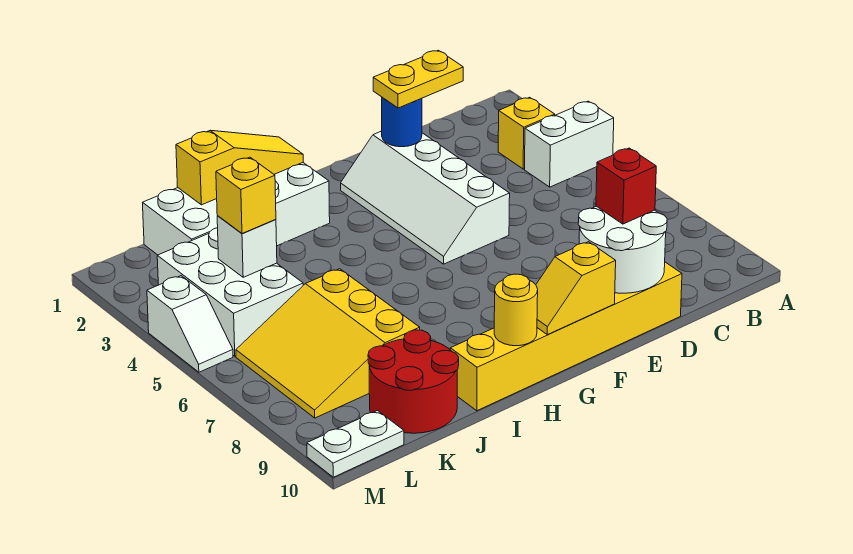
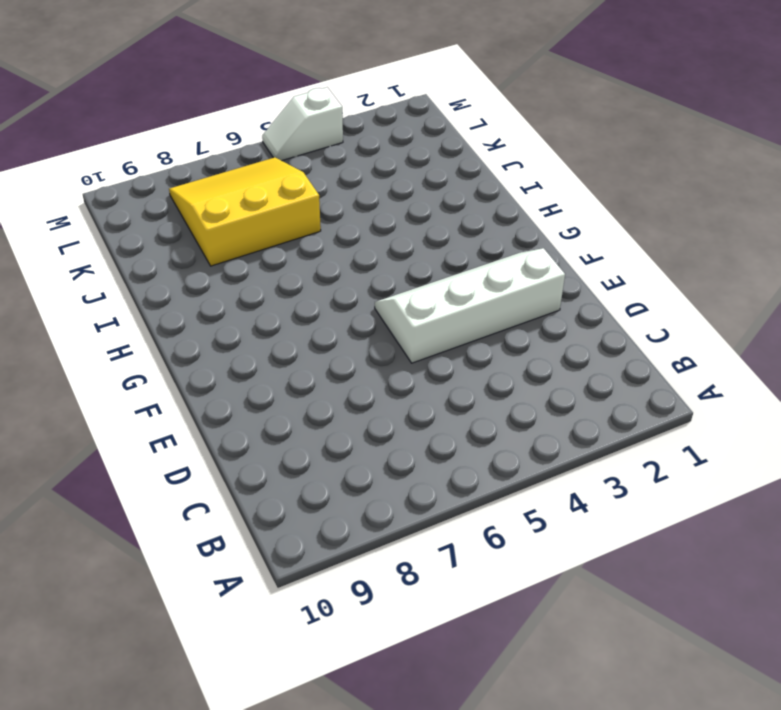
none -> white 1x2 brick [525,101,614,187]
none -> yellow 1x1 brick [498,97,555,169]
none -> yellow 1x6 brick [450,262,682,411]

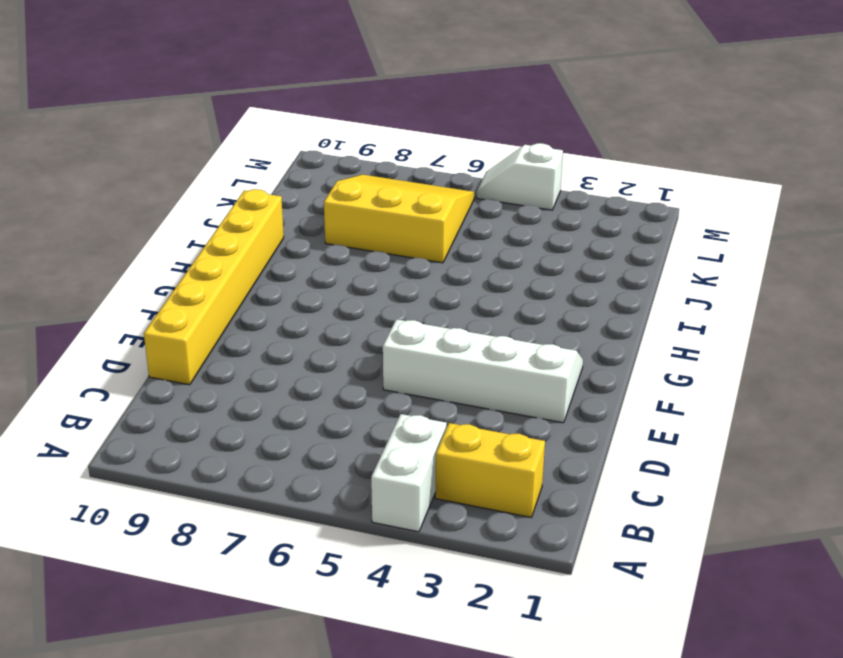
yellow 1x2 brick [435,423,545,517] -> yellow 1x1 brick [498,97,555,169]
none -> white 2x4 brick [143,163,330,255]
none -> red 2x2 round brick [368,330,459,433]
none -> white 2x3 brick [157,228,303,356]

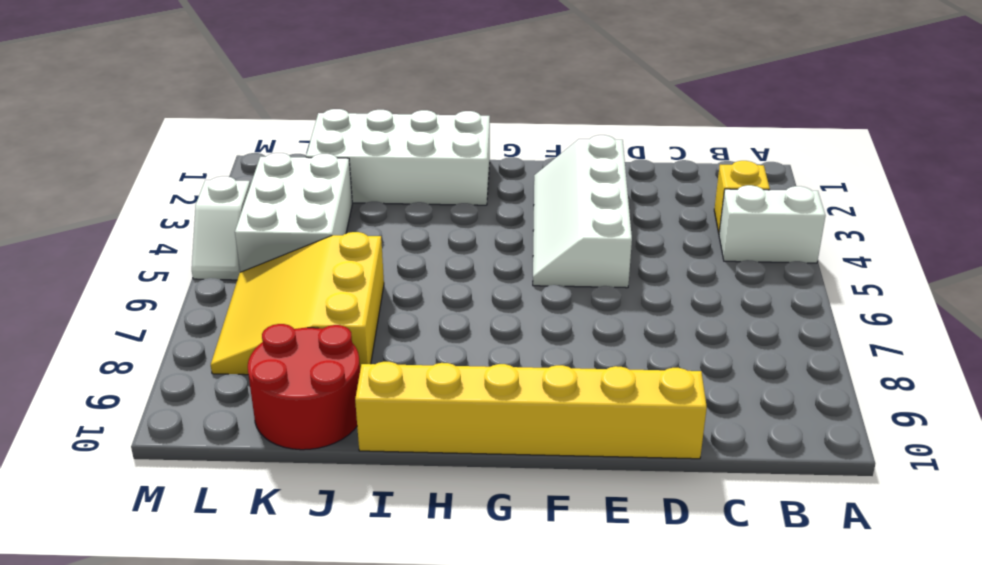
none -> white 1x2 plate [307,411,404,477]
none -> white 2x2 round brick [578,206,667,293]
none -> blue 1x1 round brick [382,97,422,147]

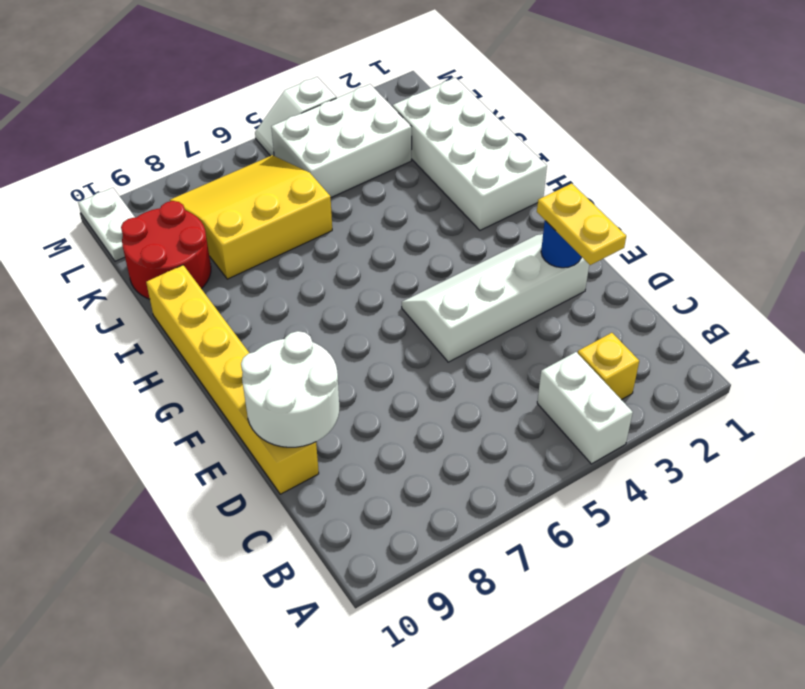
none -> yellow 1x2 slope [536,242,616,335]
none -> yellow 1x3 slope [176,130,303,205]
none -> yellow 1x1 round brick [494,274,538,346]

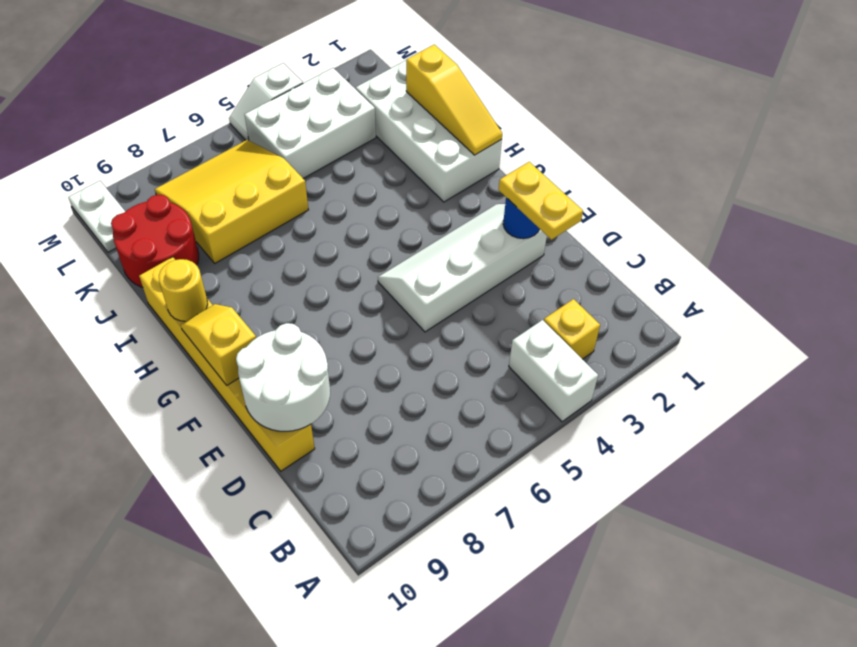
none -> white 1x1 brick [217,216,277,277]
none -> red 1x1 brick [596,148,656,224]
none -> yellow 1x1 brick [216,157,276,233]

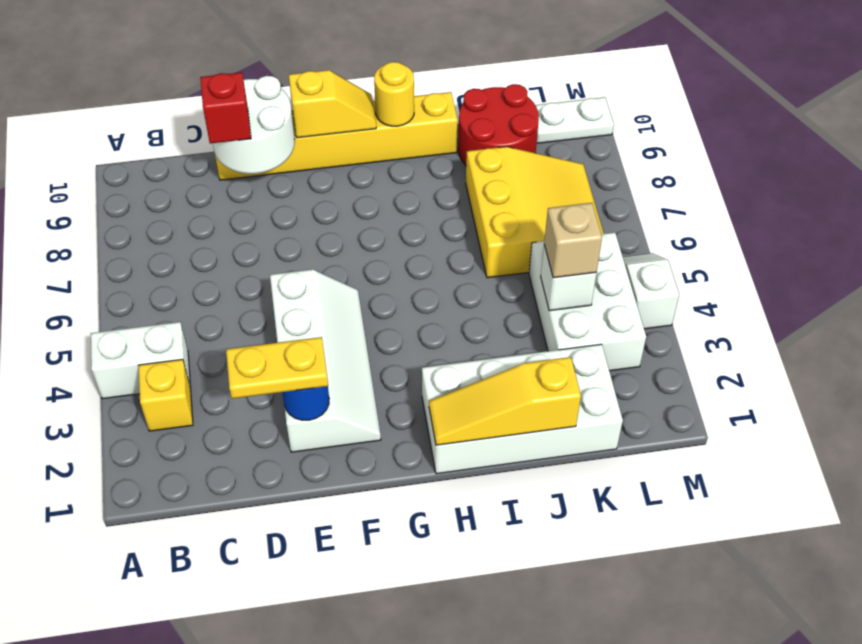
tan 1x1 brick [544,203,602,278] -> yellow 1x1 brick [216,157,276,233]

